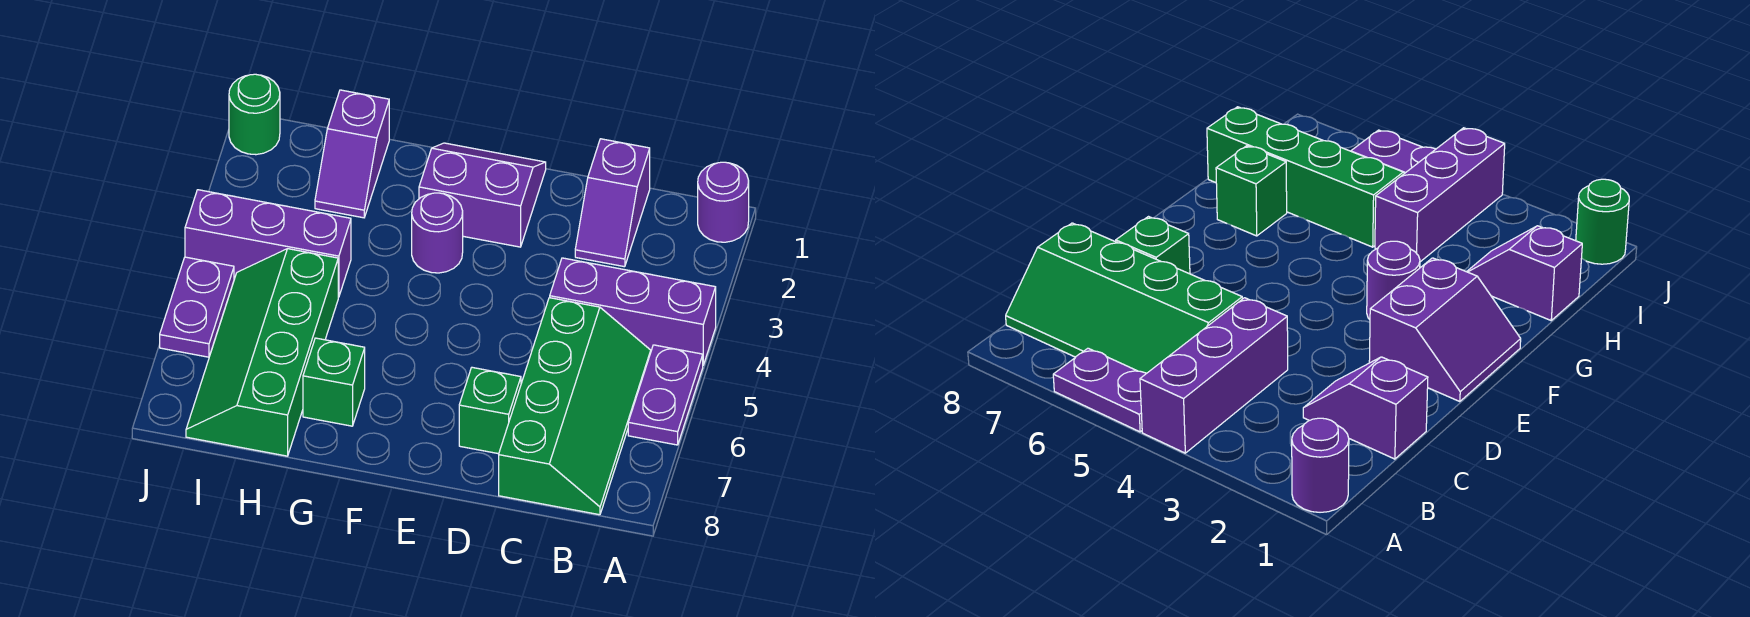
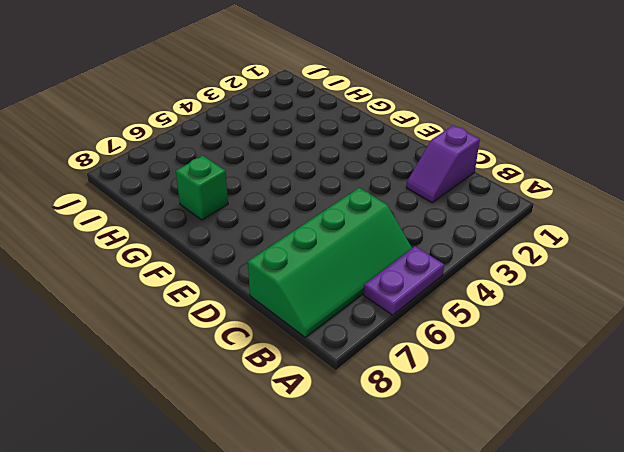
none -> purple 1x1 round brick [698,162,749,242]
none -> purple 1x3 brick [550,258,716,365]
none -> green 1x1 brick [459,367,521,454]

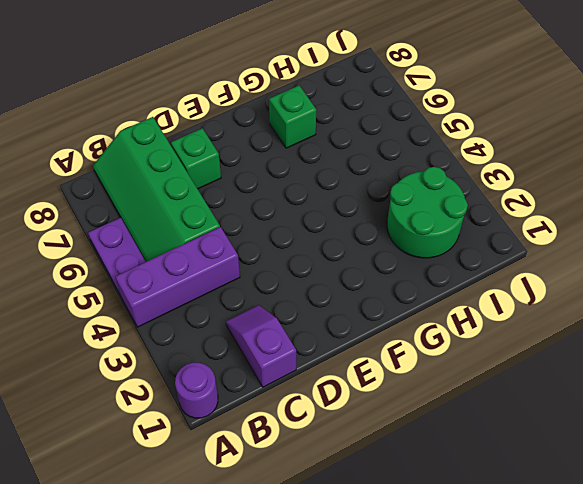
green 2x2 round brick [387,167,468,258] -> purple 1x2 slope [315,90,389,218]
none -> purple 2x2 slope [419,143,546,247]
none -> purple 1x1 round brick [412,193,463,273]
none -> purple 1x3 brick [185,190,351,297]

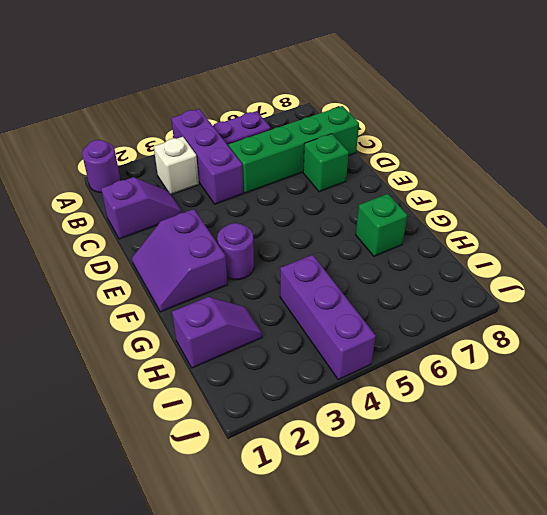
white 1x1 brick [154,137,199,195] -> none
none -> green 2x4 slope [186,249,338,456]
none -> green 1x1 round brick [229,74,280,155]
none -> purple 1x2 plate [160,257,234,357]

